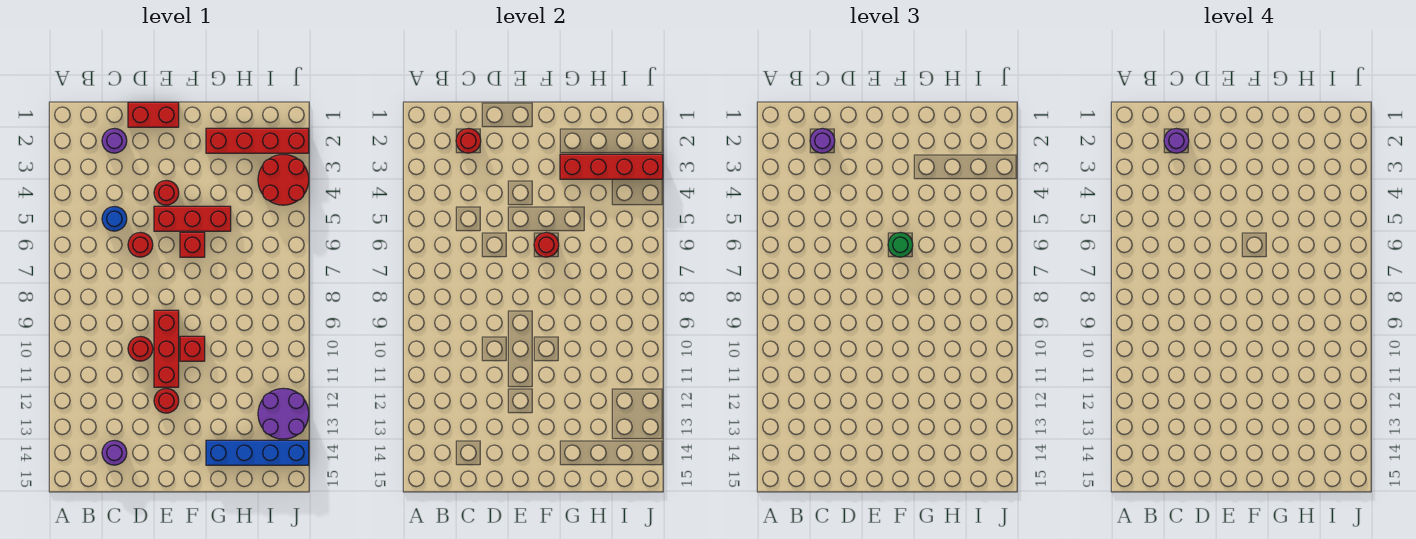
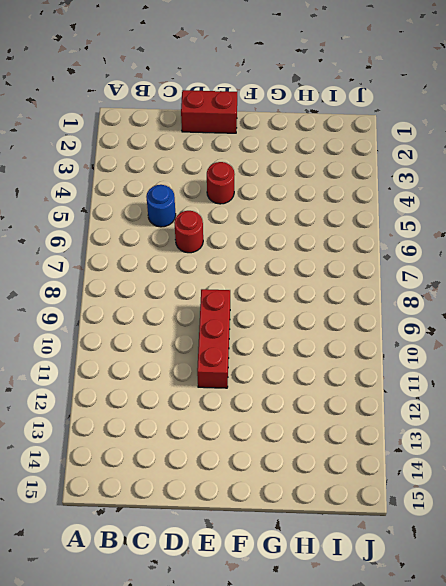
none -> purple 1x1 round brick [102,129,127,153]
none -> purple 1x1 round brick [102,441,127,465]
none -> red 1x1 round brick [128,337,153,361]

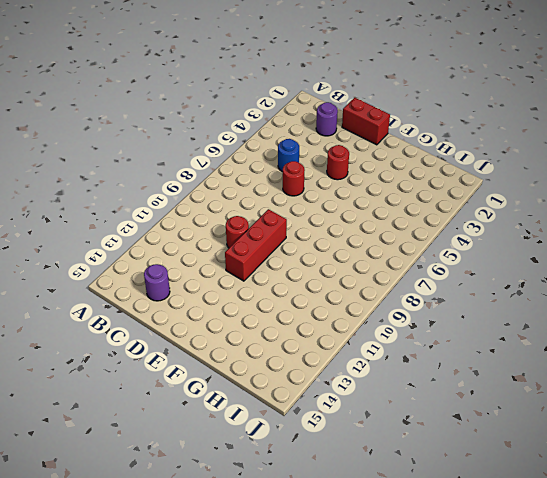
none -> red 1x3 brick [154,206,231,231]
none -> red 1x1 round brick [154,389,179,413]
none -> red 1x1 brick [180,232,205,257]

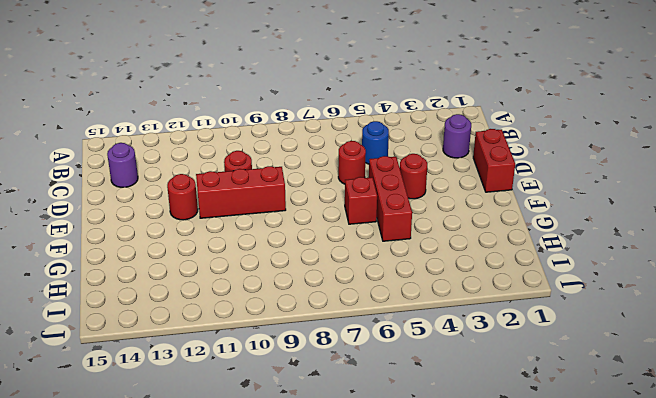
none -> red 1x1 brick [180,336,205,361]
none -> red 1x4 brick [206,128,309,153]
none -> blue 1x4 brick [206,440,309,465]

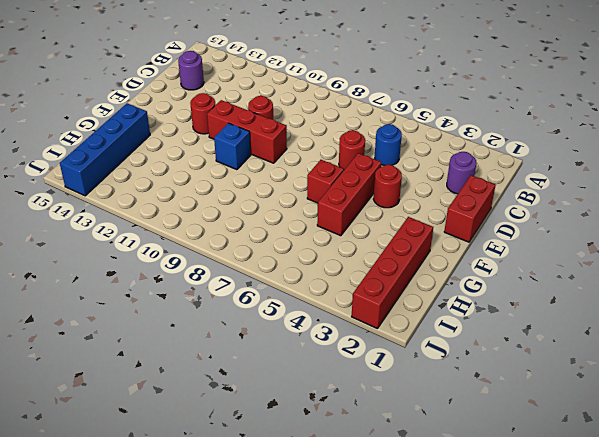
blue 1x1 brick [214,123,251,170] -> red 1x1 brick [180,336,205,361]
none -> red 2x2 round brick [258,154,309,205]
none -> purple 2x2 round brick [258,388,309,439]
none -> red 1x1 round brick [456,129,481,153]

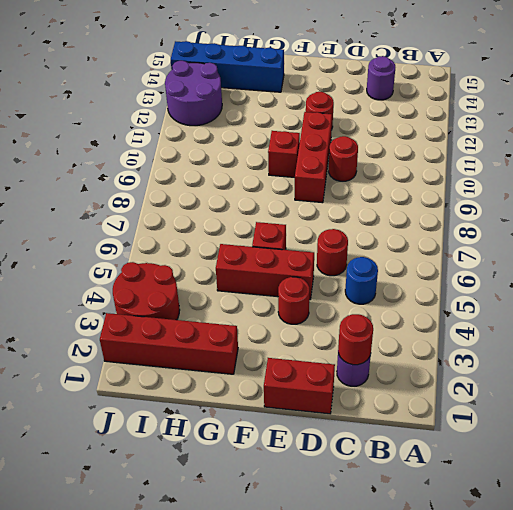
none -> red 1x1 round brick [534,233,559,257]
none -> red 1x4 brick [560,154,663,179]
none -> purple 1x1 round brick [810,129,835,153]

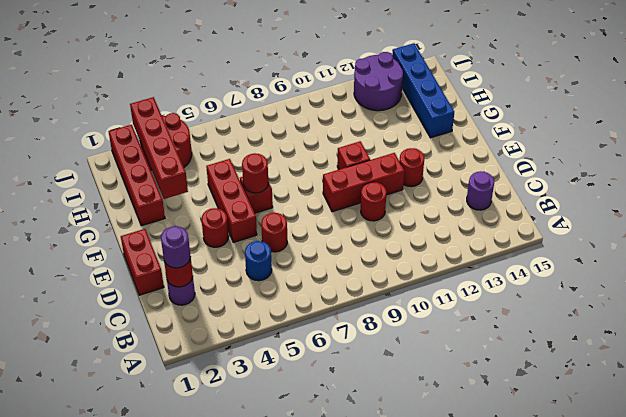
none -> green 1x1 round brick [888,233,913,257]
none -> purple 1x1 round brick [1164,129,1189,153]

